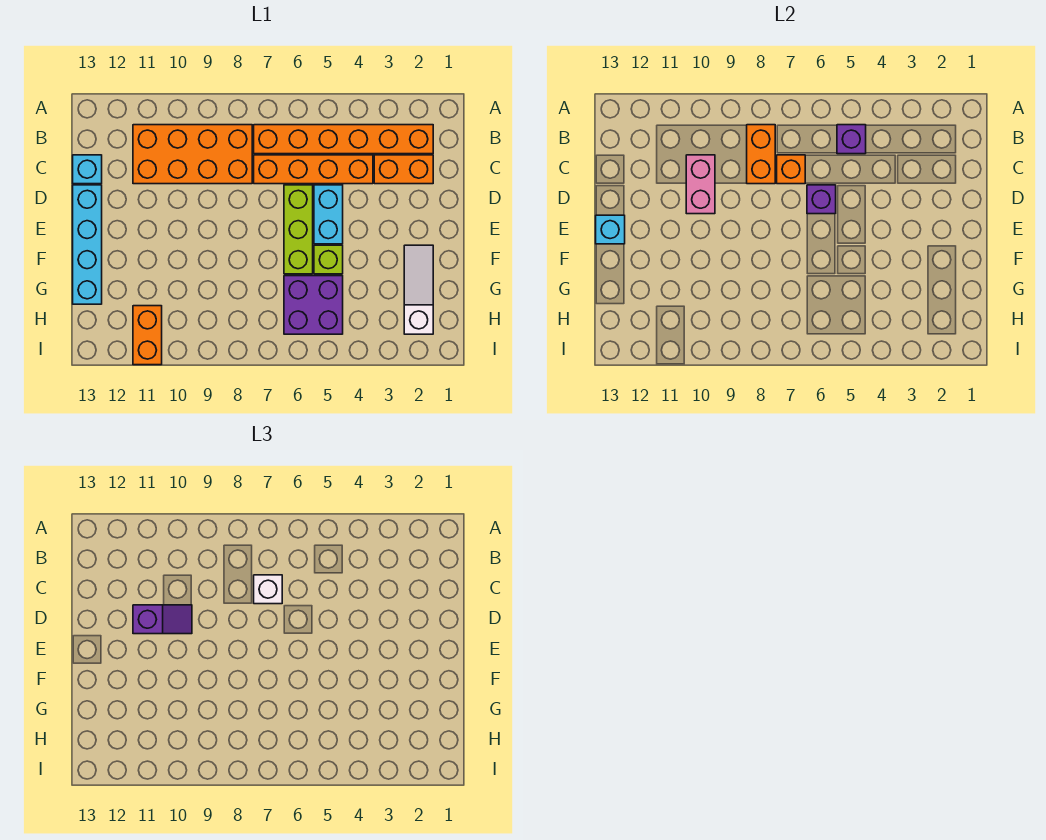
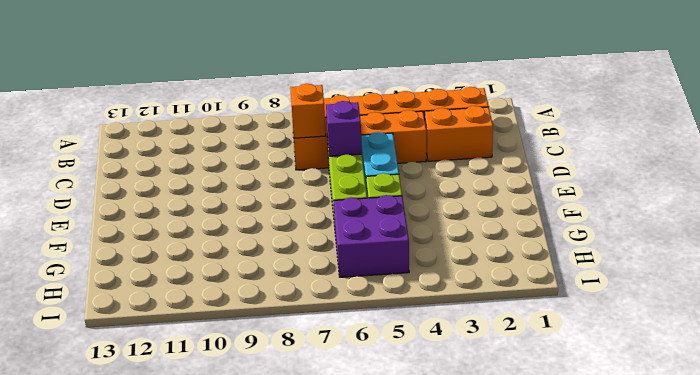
none -> orange 2x4 brick [133,125,252,184]
none -> cyan 1x1 brick [73,155,102,184]
none -> cyan 1x4 brick [73,185,102,304]

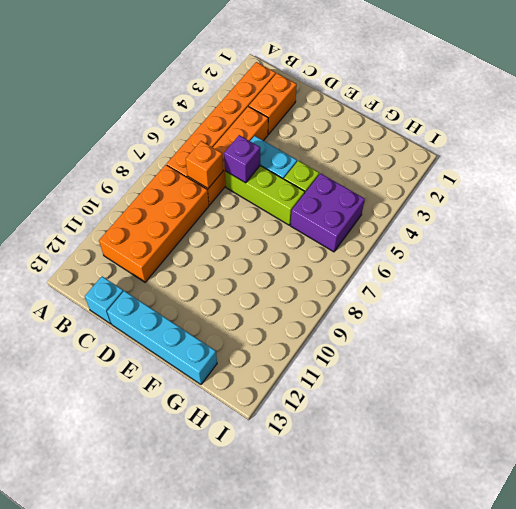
none -> white 1x3 slope [404,245,433,334]
none -> orange 1x2 brick [133,306,162,365]
none -> purple 1x1 brick [837,125,866,154]

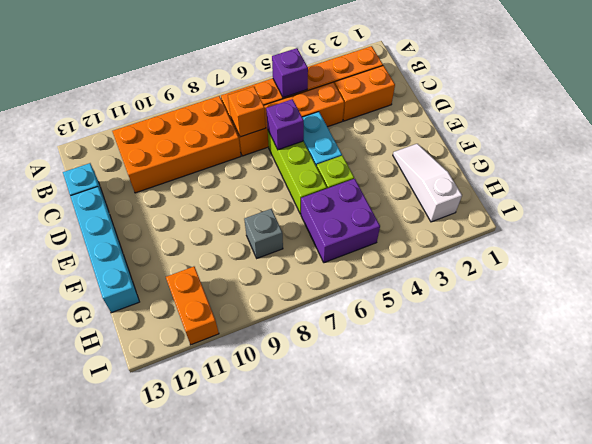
grey 1x1 brick [244,209,283,258] -> none
none -> orange 1x2 brick [747,125,775,184]
none -> pink 1x2 brick [686,155,715,214]
none -> cyan 1x1 brick [596,215,625,244]

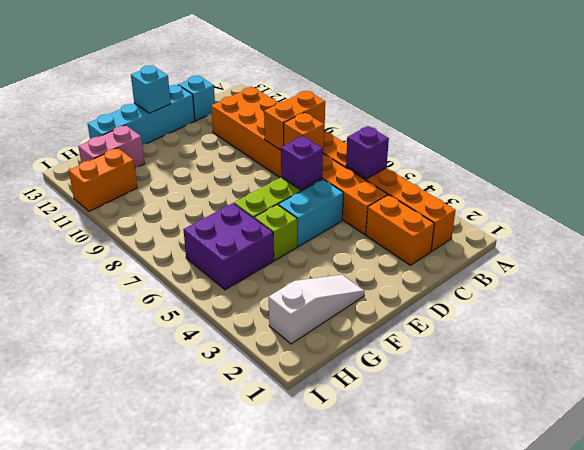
pink 1x2 brick [78,125,145,168] -> pink 1x2 brick moved to [686,155,715,214]
none -> white 1x1 brick [254,575,282,604]
none -> purple 1x2 slope [133,605,192,634]

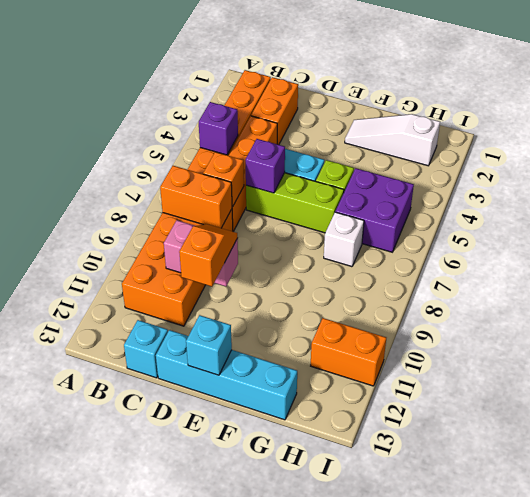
orange 1x2 slope [179,224,238,287] -> purple 1x2 slope [133,605,192,634]
white 1x1 brick [324,212,364,267] -> white 1x1 brick moved to [254,575,282,604]

